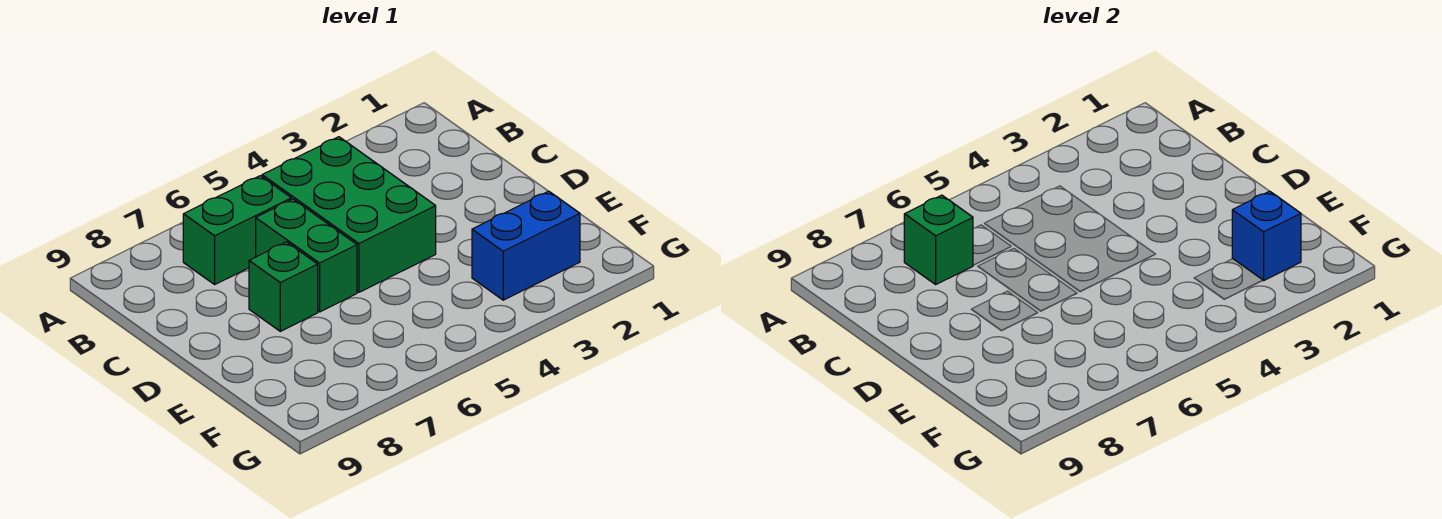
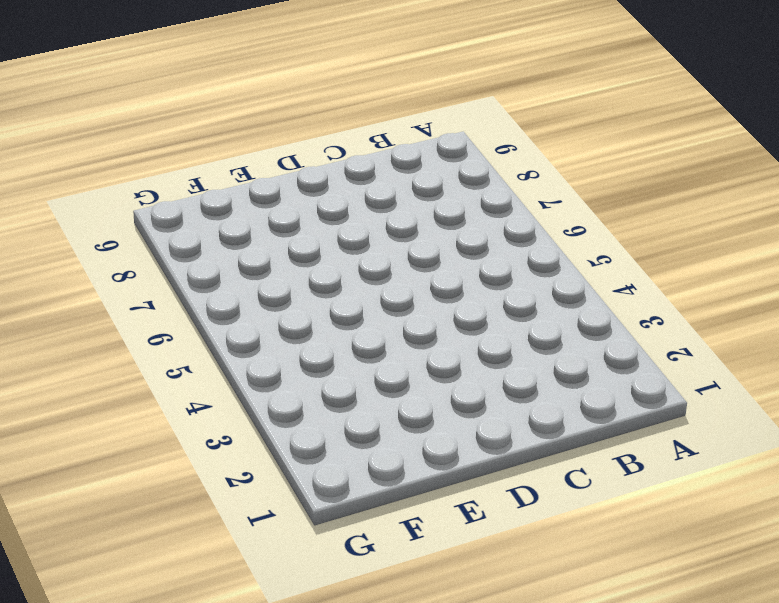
none -> green 2x3 brick [262,137,436,292]
none -> green 1x2 brick [183,176,291,284]

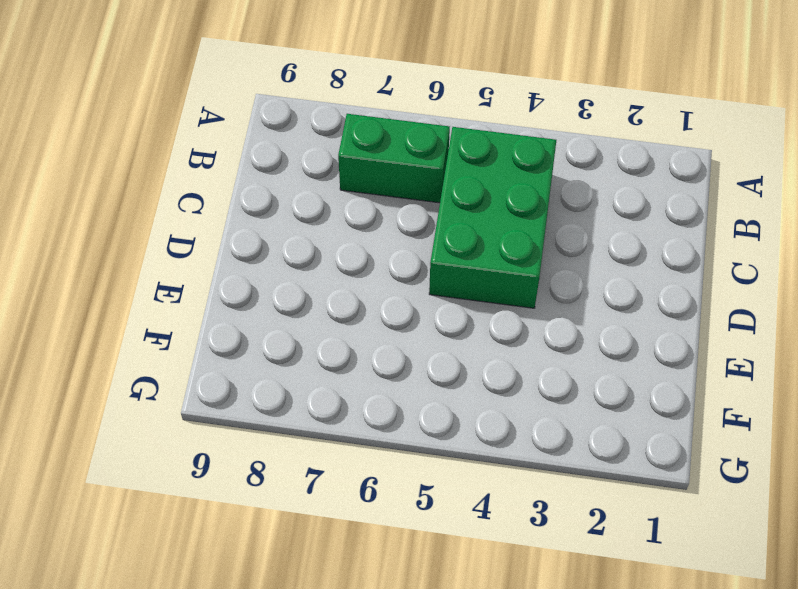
none -> green 1x2 brick [256,199,357,312]
none -> green 1x1 brick [249,242,318,331]

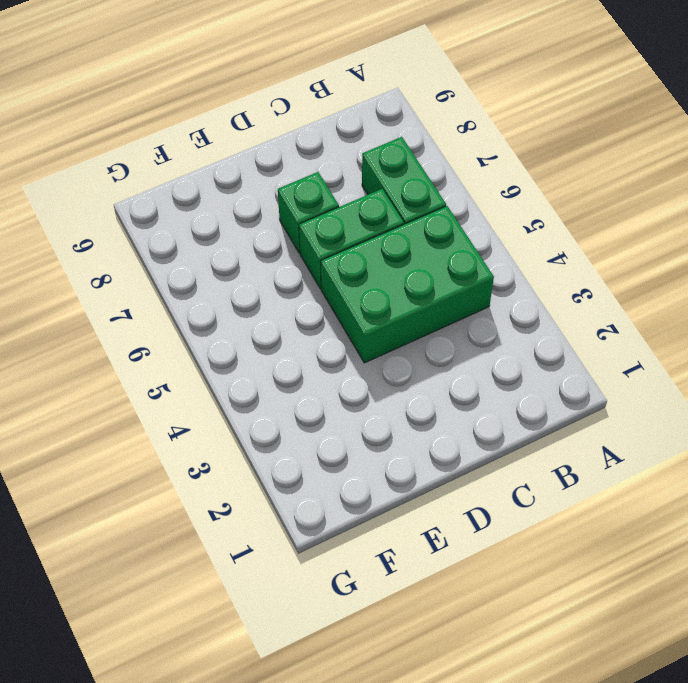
none -> blue 1x2 brick [472,191,580,300]
none -> green 1x1 brick [904,195,973,284]

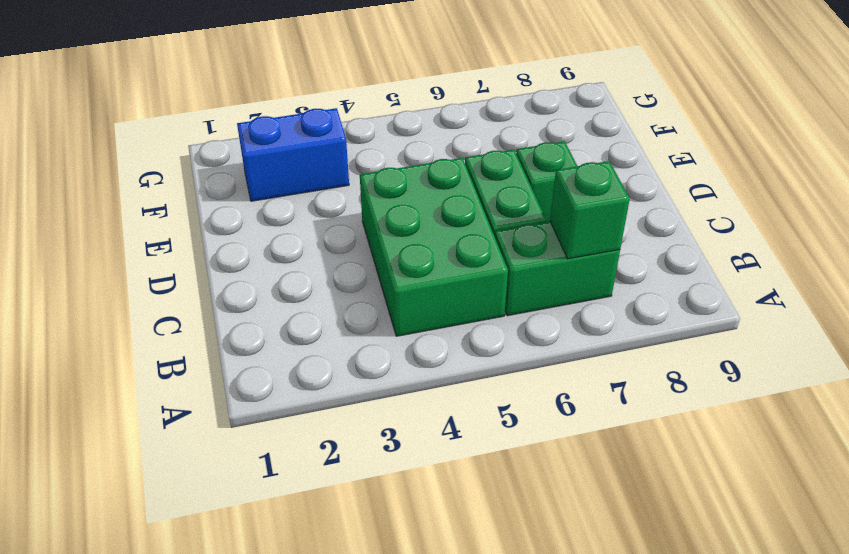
none -> blue 1x1 brick [1232,191,1301,281]

